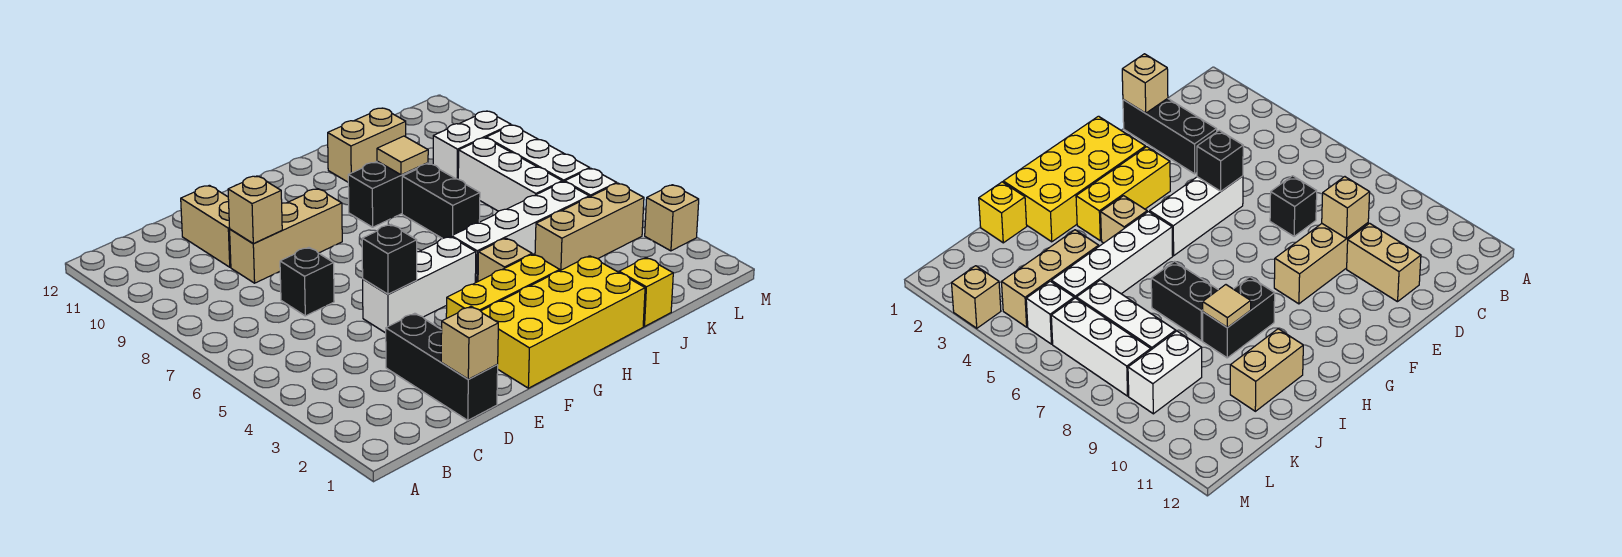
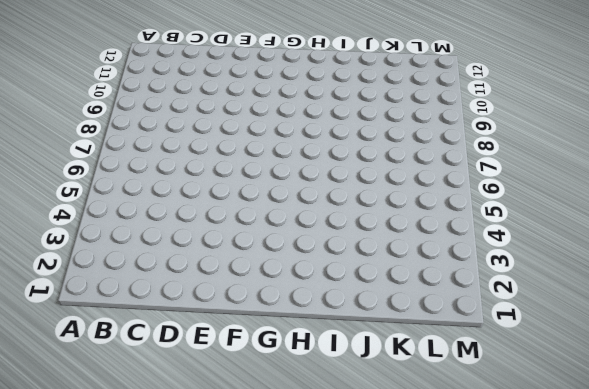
none -> black 1x3 brick [386,313,498,420]
none -> black 1x1 brick [280,247,334,316]
none -> tan 1x3 brick [230,189,342,283]

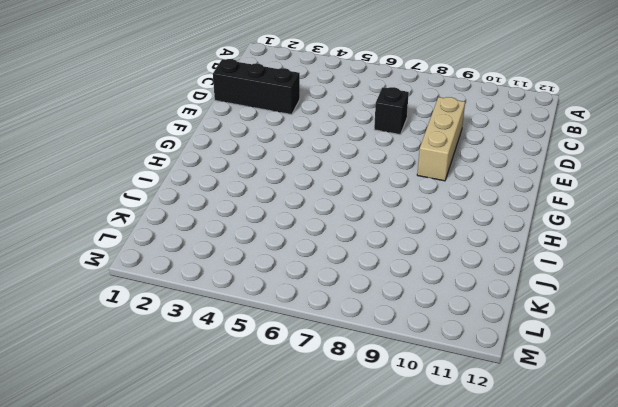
none -> tan 1x2 brick [181,185,231,267]
none -> white 1x3 brick [363,237,476,333]
none -> yellow 2x4 brick [481,256,645,388]

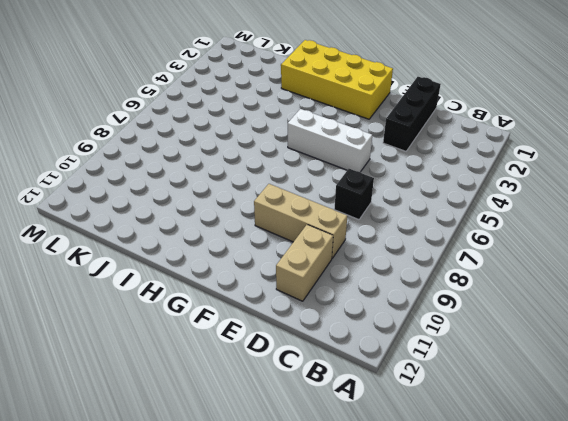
none -> yellow 1x3 brick [446,254,560,318]
none -> tan 1x1 brick [478,238,532,281]
none -> white 1x4 brick [452,182,589,283]

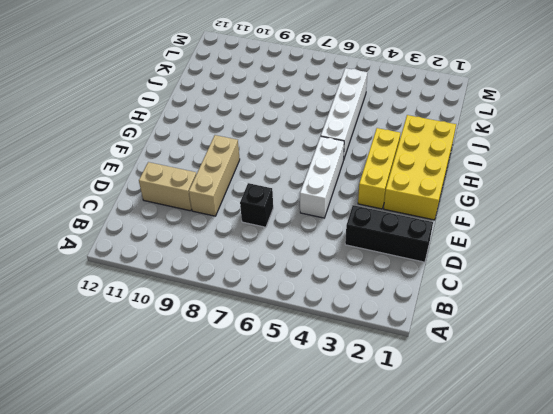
none -> tan 1x1 brick [478,238,532,281]
none -> black 1x2 brick [348,161,428,227]
none -> black 1x2 brick [402,164,480,239]

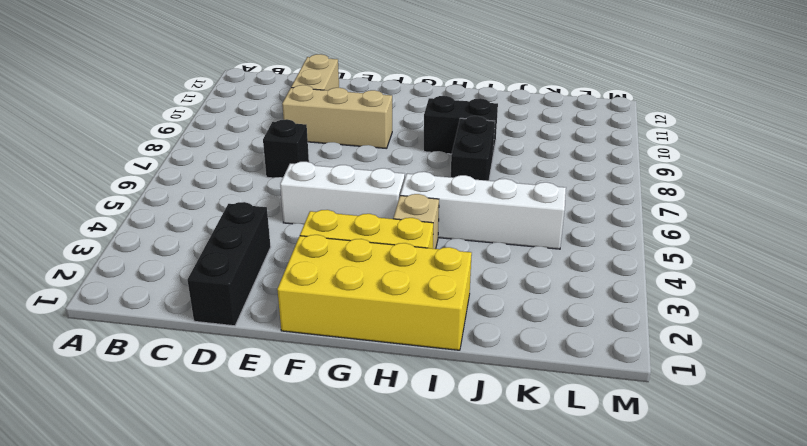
none -> tan 1x2 brick [328,108,406,182]
none -> yellow 1x1 brick [619,258,673,327]
none -> tan 1x3 brick [535,183,644,271]

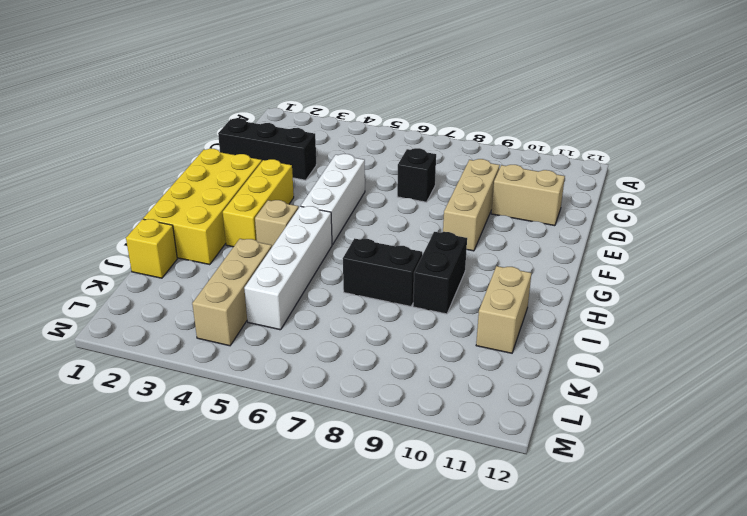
none -> white 1x3 brick [458,138,562,211]
none -> white 1x2 brick [433,111,511,179]
none -> white 1x1 brick [565,168,617,197]

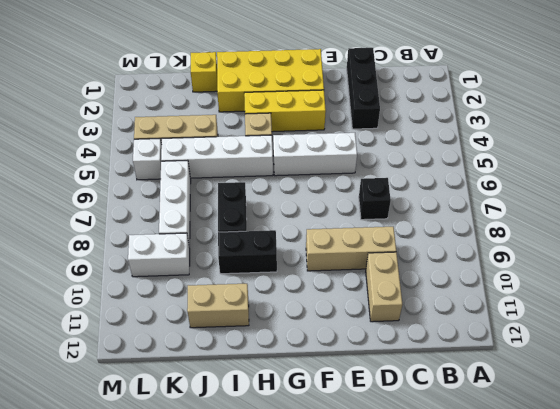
none -> white 1x3 brick [486,125,590,182]
none -> tan 1x1 brick [645,185,699,251]
none -> tan 1x1 brick [441,306,498,379]

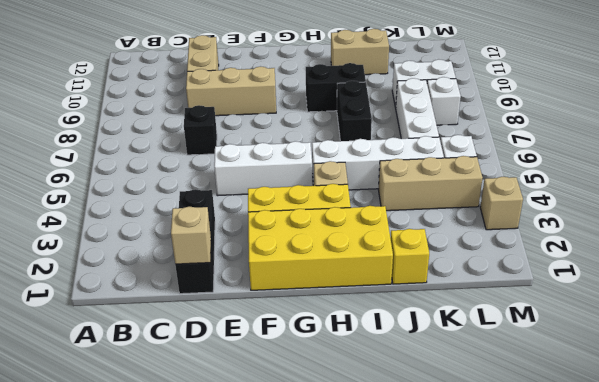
white 1x1 brick [427,77,461,125] -> white 1x3 brick [486,125,590,182]
none -> tan 1x1 brick [228,176,282,243]
none -> black 1x1 brick [362,225,417,294]
none -> tan 1x1 tile [377,136,428,175]

